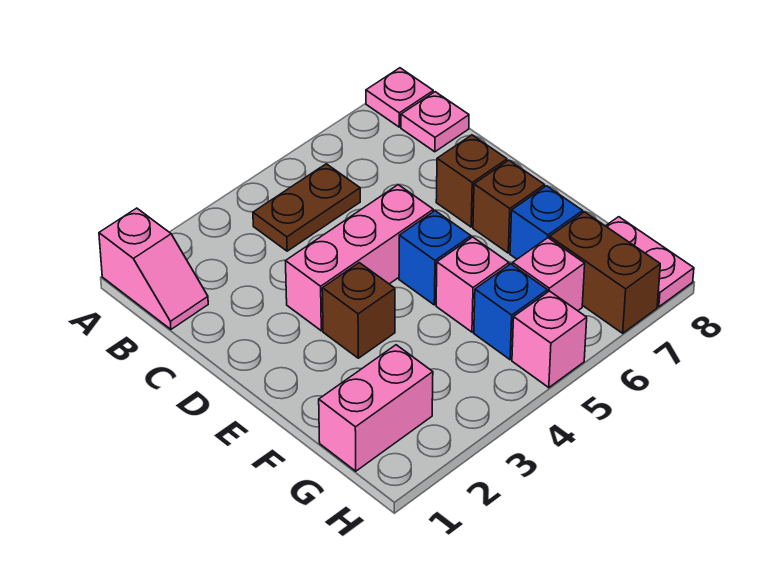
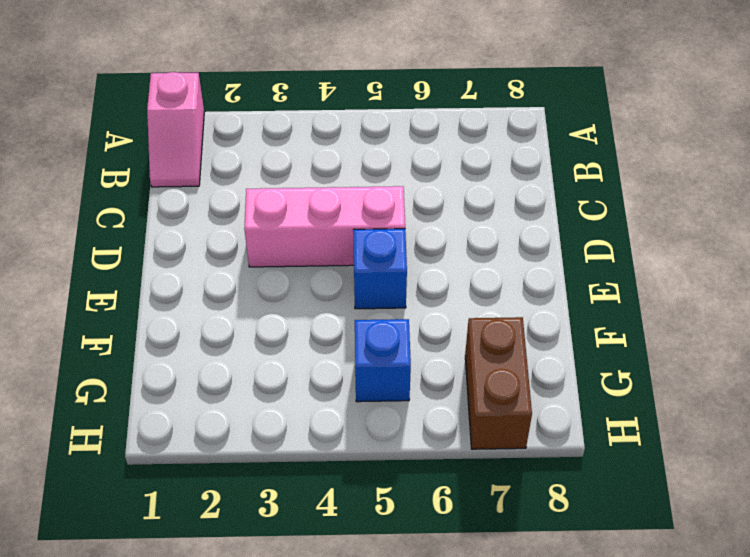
none -> pink 1x1 plate [366,68,433,127]
none -> brown 1x2 plate [253,164,360,251]
none -> pink 1x1 plate [401,92,469,152]

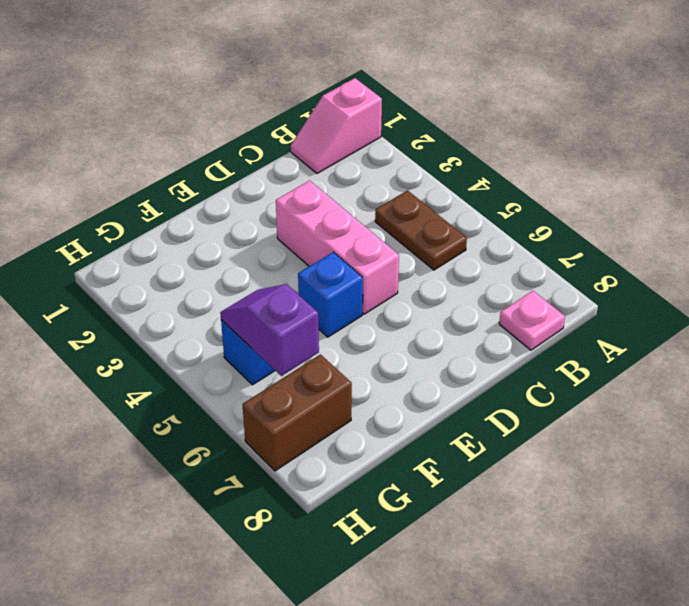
purple 1x2 slope [220,284,319,376] -> none
none -> pink 1x1 plate [366,68,433,127]
none -> brown 1x1 brick [436,135,507,227]
none -> brown 1x1 brick [322,263,395,358]

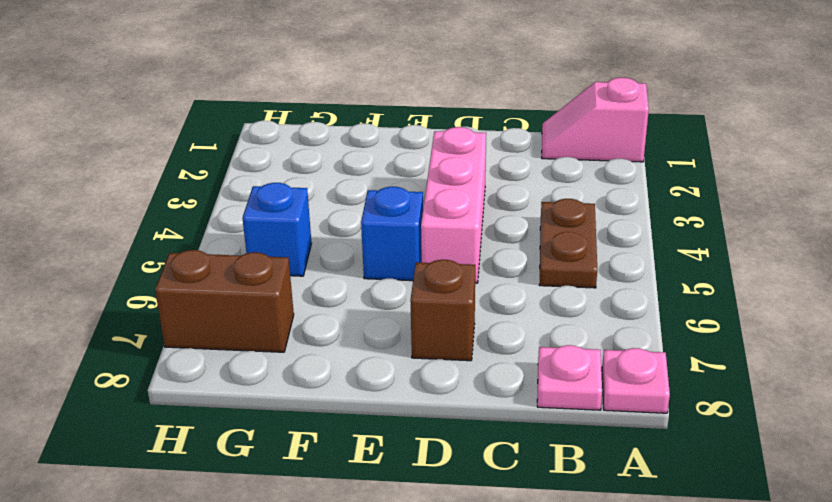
none -> brown 1x1 brick [322,263,395,358]
none -> brown 1x1 brick [473,160,545,253]
none -> pink 1x1 brick [436,237,509,332]

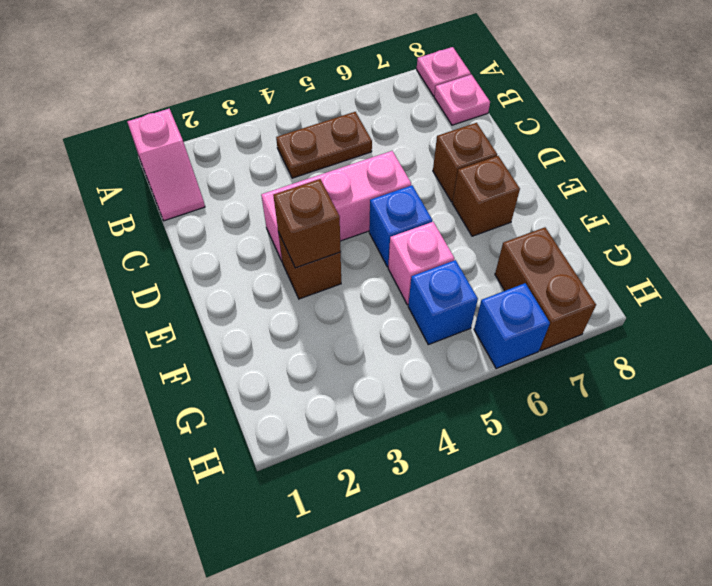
brown 1x1 brick [273,179,341,268] -> none
blue 1x1 brick [474,283,550,369] -> blue 1x1 brick moved to [510,186,583,259]
none -> pink 1x2 brick [319,345,433,471]
none -> pink 1x1 brick [513,238,585,311]
none -> pink 1x2 plate [606,217,694,307]

